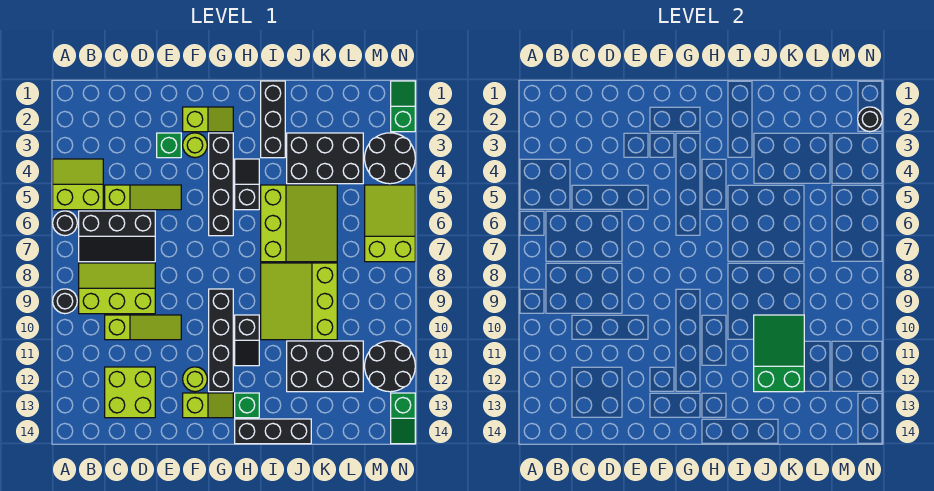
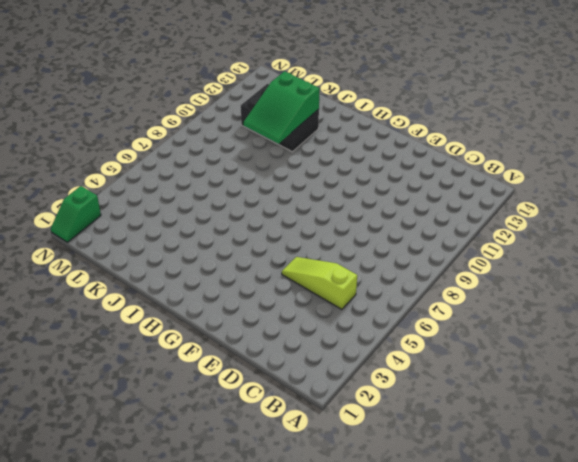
none -> lime 2x2 slope [53,159,103,210]
none -> black 1x1 round brick [53,211,77,236]
none -> black 1x1 round brick [53,289,77,314]
none -> black 2x3 slope [79,211,155,262]

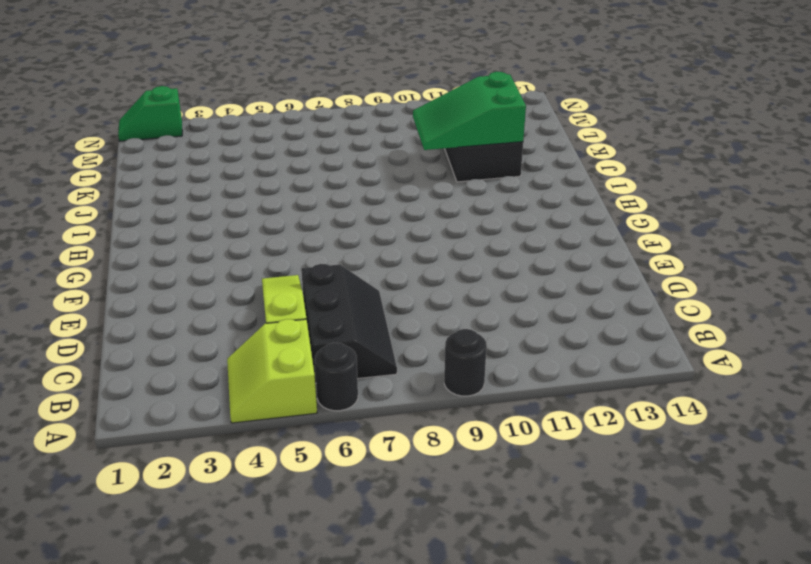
none -> lime 2x3 slope [79,263,155,314]
none -> lime 1x3 slope [105,315,181,340]
none -> lime 2x2 brick [105,367,155,418]
none -> green 1x1 brick [157,133,181,158]

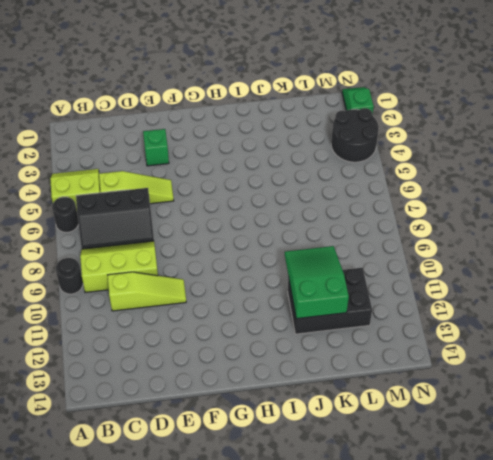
none -> lime 2x2 brick [105,367,155,418]
none -> lime 1x2 slope [183,107,233,132]
none -> lime 1x1 round brick [183,133,207,158]
none -> lime 1x1 round brick [183,367,207,392]

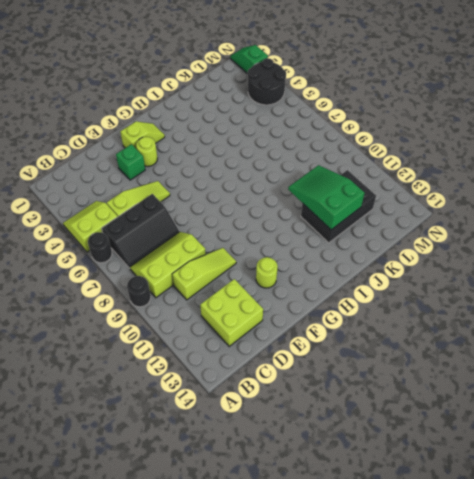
none -> lime 1x2 slope [183,393,233,418]
none -> black 1x4 brick [209,133,233,236]
none -> black 1x4 brick [209,289,233,392]
none -> black 1x2 slope [235,159,259,210]

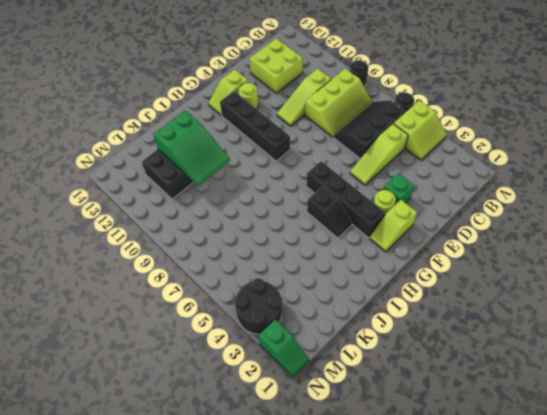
none -> black 1x2 slope [235,315,259,366]
none -> green 1x1 brick [235,393,259,418]
none -> black 1x3 brick [235,419,311,444]
none -> black 1x3 brick [261,81,285,158]

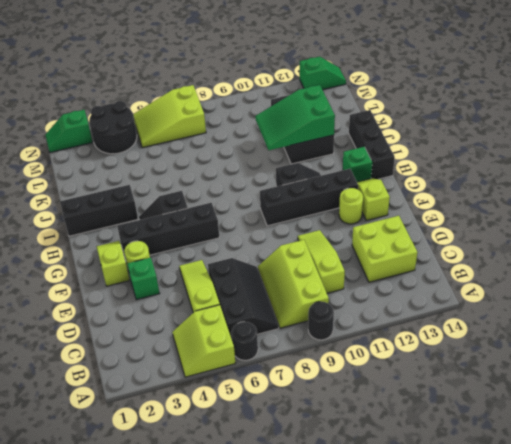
none -> lime 3x3 slope [261,185,337,262]
none -> lime 3x3 slope [261,263,337,340]
none -> black 2x3 brick [287,133,363,184]
none -> black 2x2 round brick [365,341,415,392]

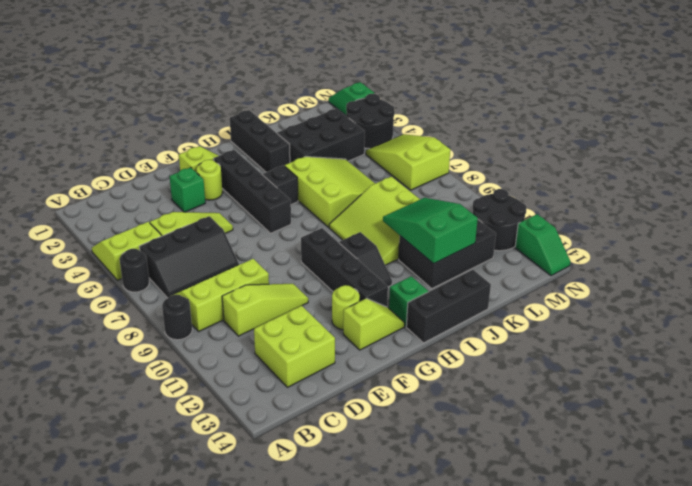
none -> black 1x1 round brick [858,107,882,132]

